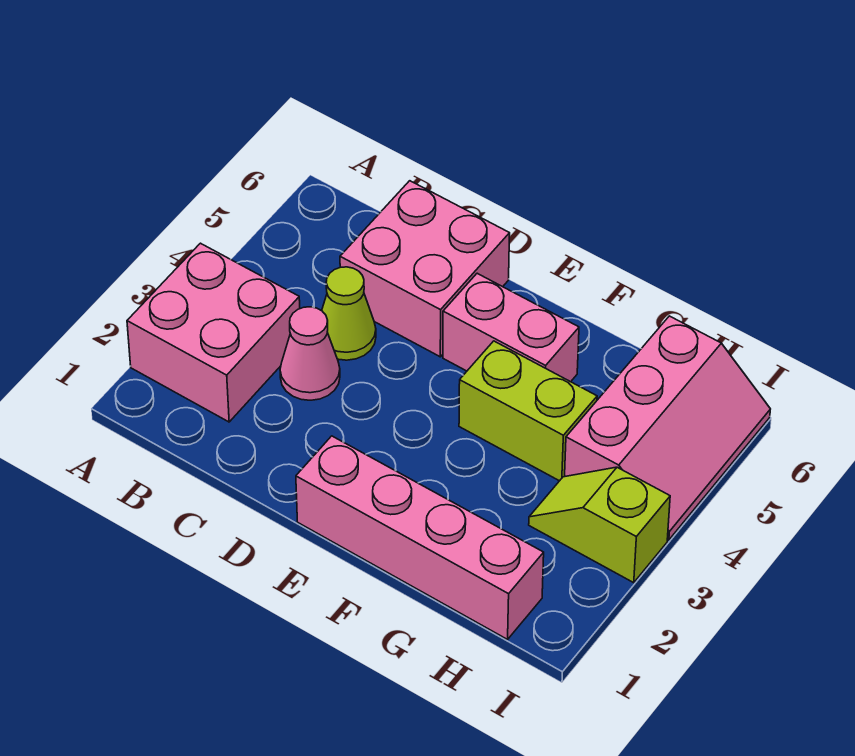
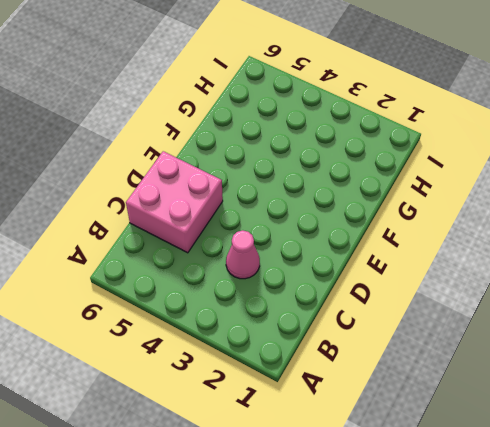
none -> pink 2x2 brick [127,243,300,422]
none -> lime 1x1 cone [322,267,376,360]

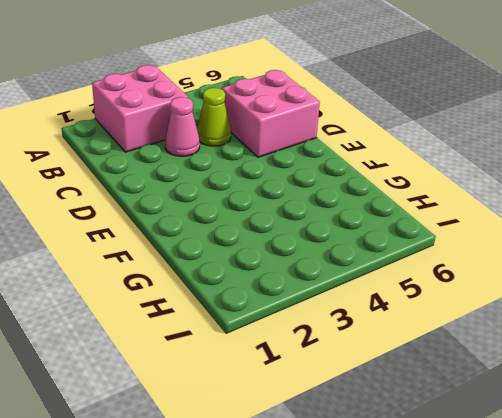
none -> pink 1x4 brick [296,436,544,639]
none -> pink 1x2 brick [443,273,579,382]

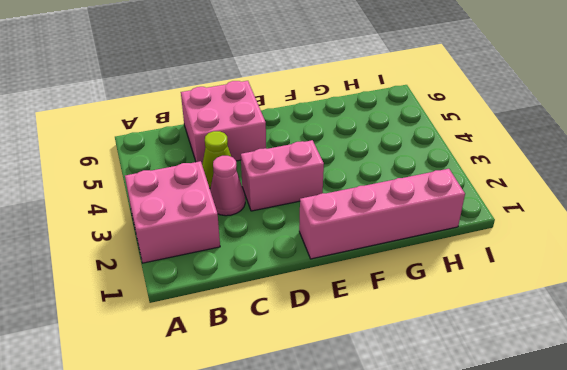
pink 1x2 brick [241,140,324,211] -> pink 1x2 brick moved to [443,273,579,382]
none -> lime 1x2 brick [459,341,597,481]
none -> lime 1x2 slope [529,467,670,583]

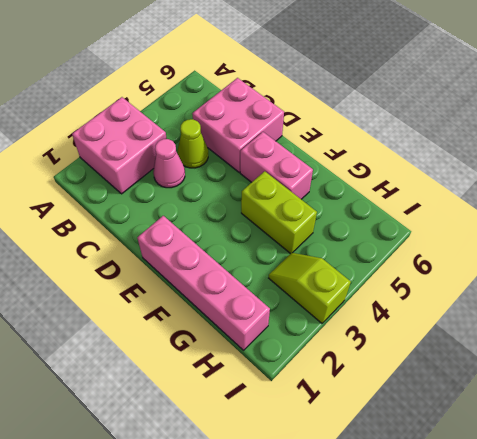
none -> pink 2x3 slope [565,316,770,540]

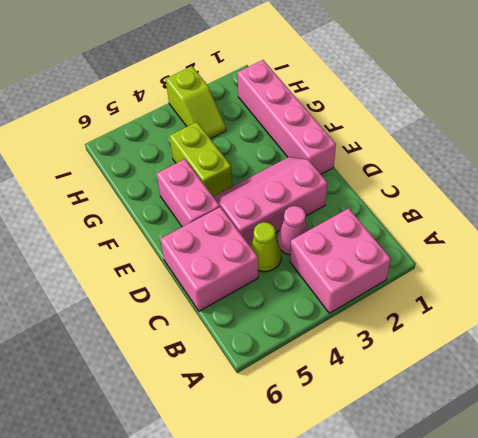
pink 2x3 slope [213,157,327,246] -> pink 2x3 slope moved to [565,316,770,540]

